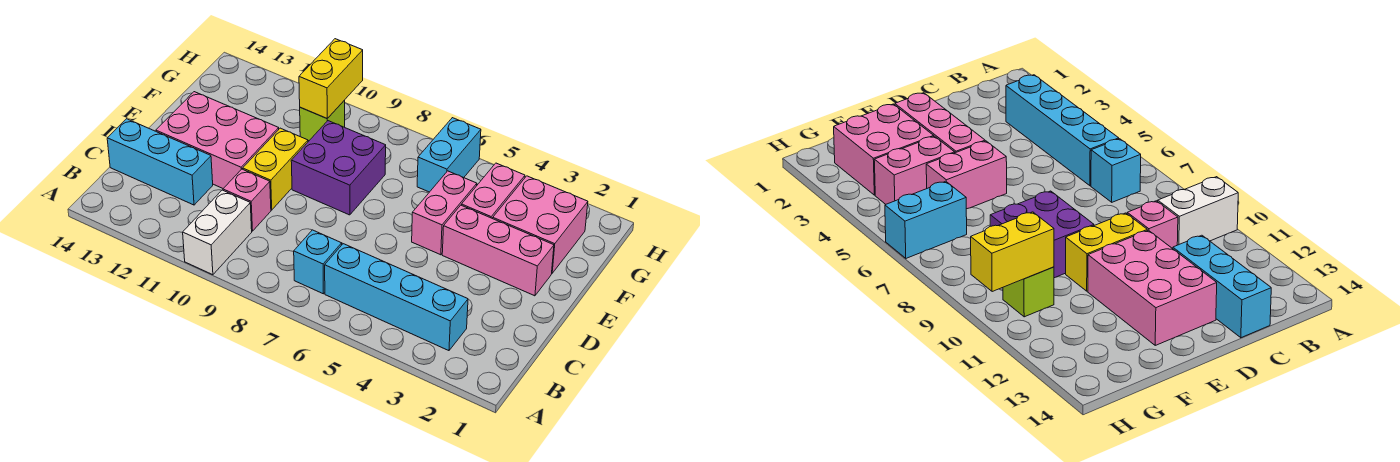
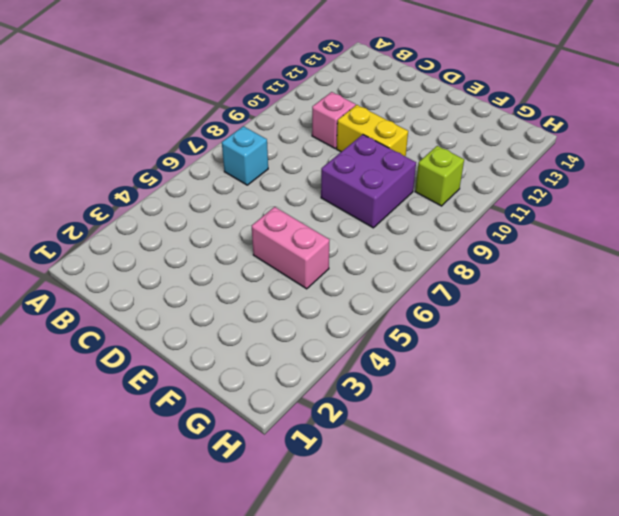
none -> white 1x2 brick [183,190,252,275]
none -> cyan 1x4 brick [325,244,468,351]
none -> cyan 1x3 brick [107,119,213,205]

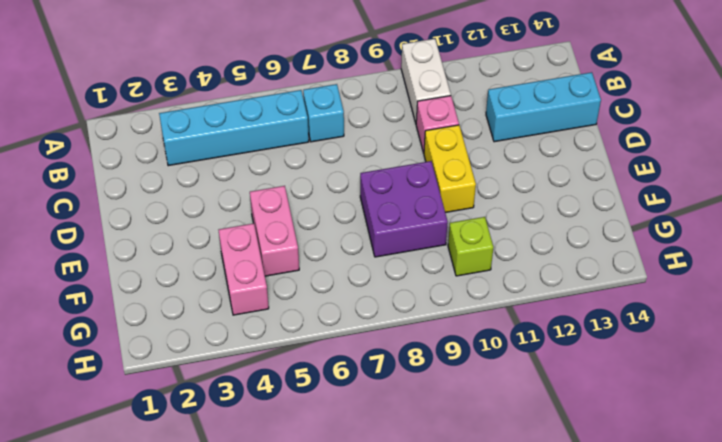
none -> pink 2x3 brick [156,92,279,188]
none -> pink 1x3 brick [442,205,554,296]
none -> pink 2x2 brick [493,176,588,273]

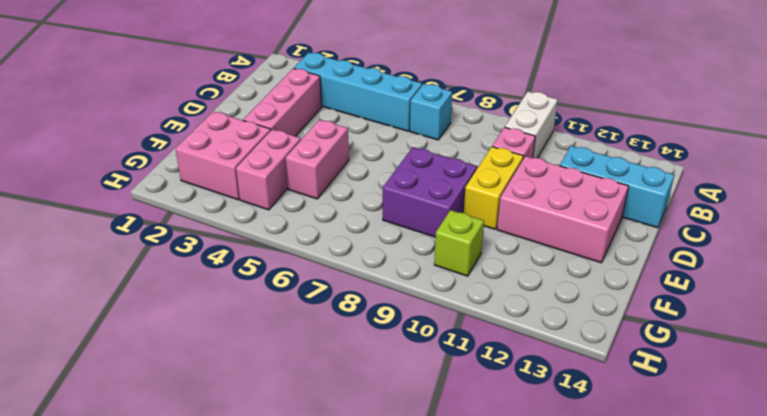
pink 1x3 brick [243,68,322,136] -> pink 1x3 brick turned to [442,205,554,296]
none -> cyan 1x2 brick [417,118,481,192]
none -> yellow 1x2 brick [299,39,363,118]

